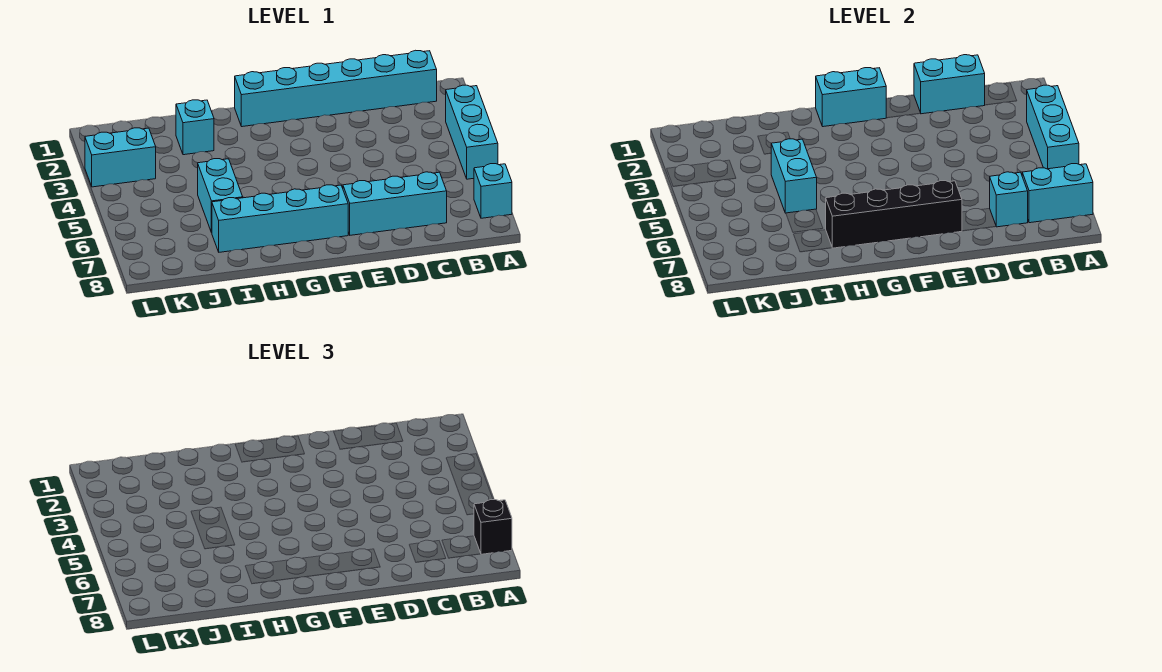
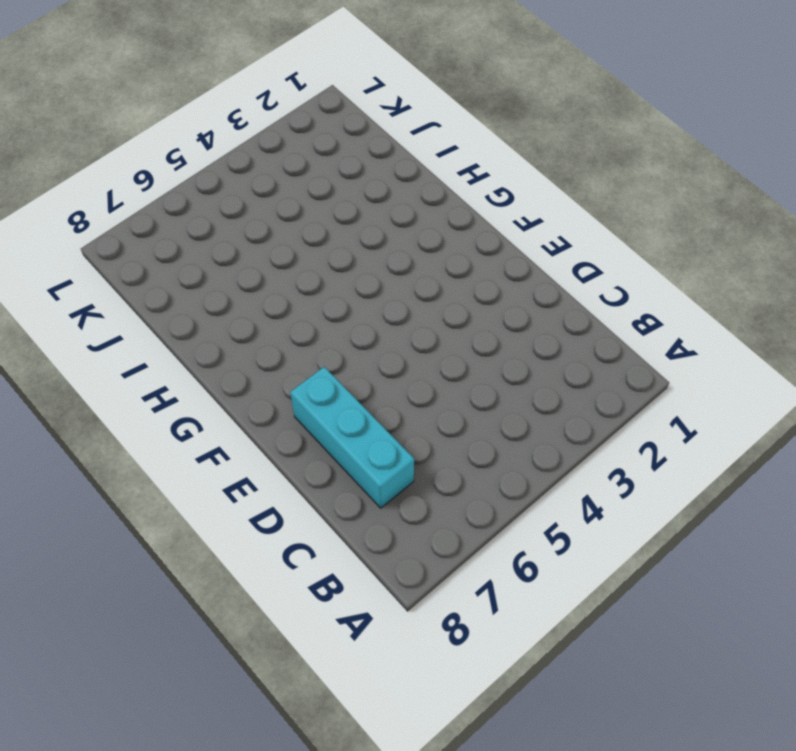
none -> cyan 1x3 brick [446,85,498,179]
none -> cyan 1x1 brick [474,164,512,218]
none -> cyan 1x6 brick [235,50,437,127]

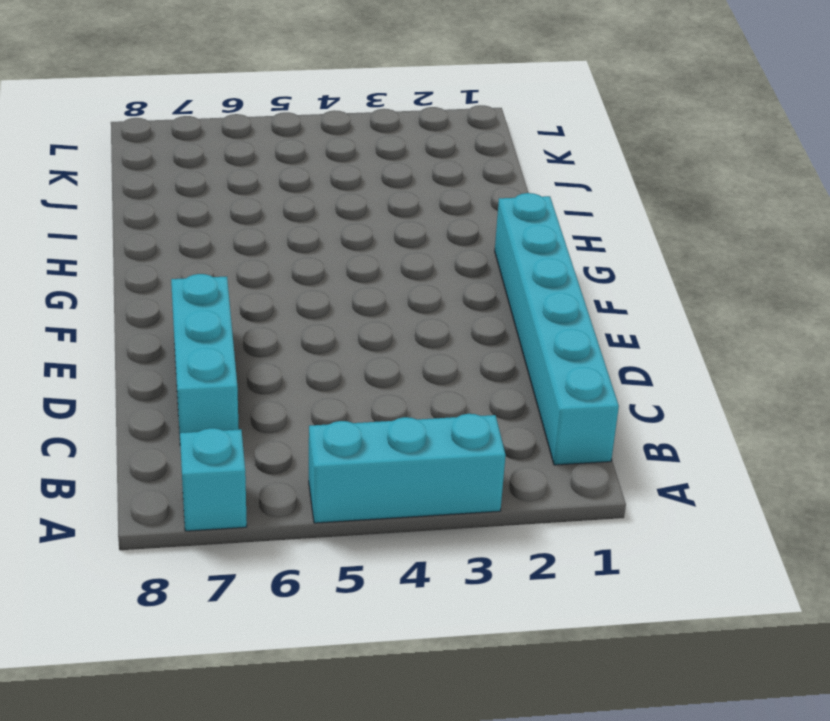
none -> cyan 1x4 brick [212,185,348,252]
none -> cyan 1x1 brick [176,100,214,155]
none -> cyan 1x2 brick [198,159,243,233]

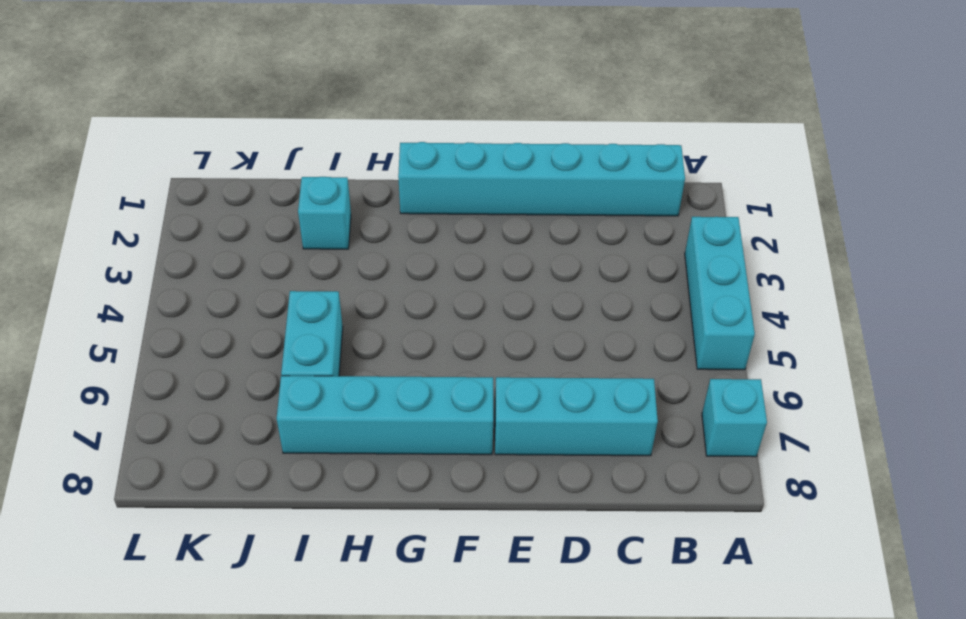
none -> cyan 1x2 brick [85,128,156,187]
none -> cyan 1x3 brick [1027,85,1079,169]
none -> cyan 1x2 brick [1022,164,1093,223]

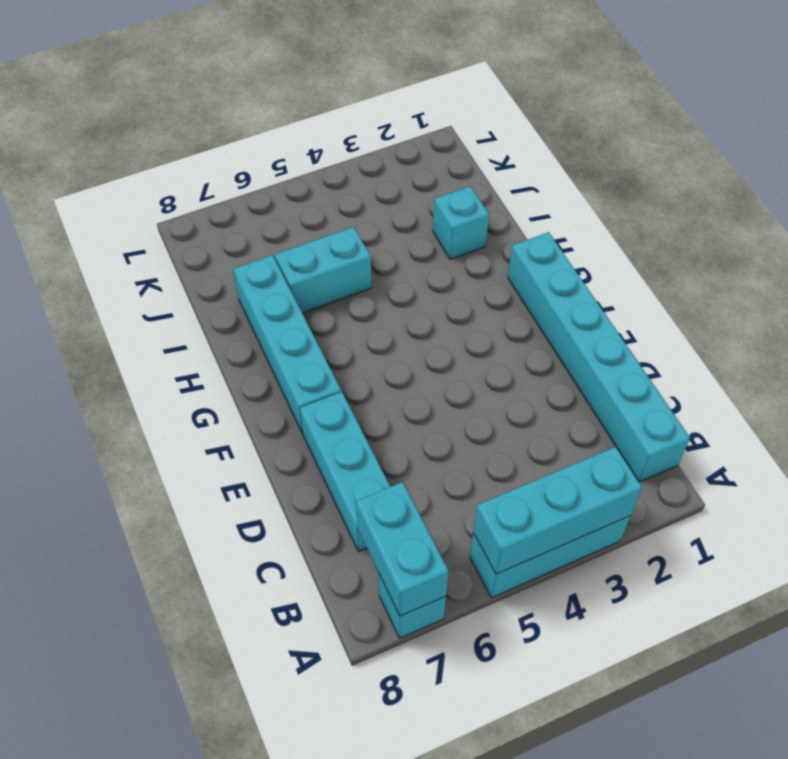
none -> cyan 1x2 brick [85,128,156,187]
none -> cyan 1x2 brick [914,55,985,114]
none -> cyan 1x1 brick [990,172,1028,227]

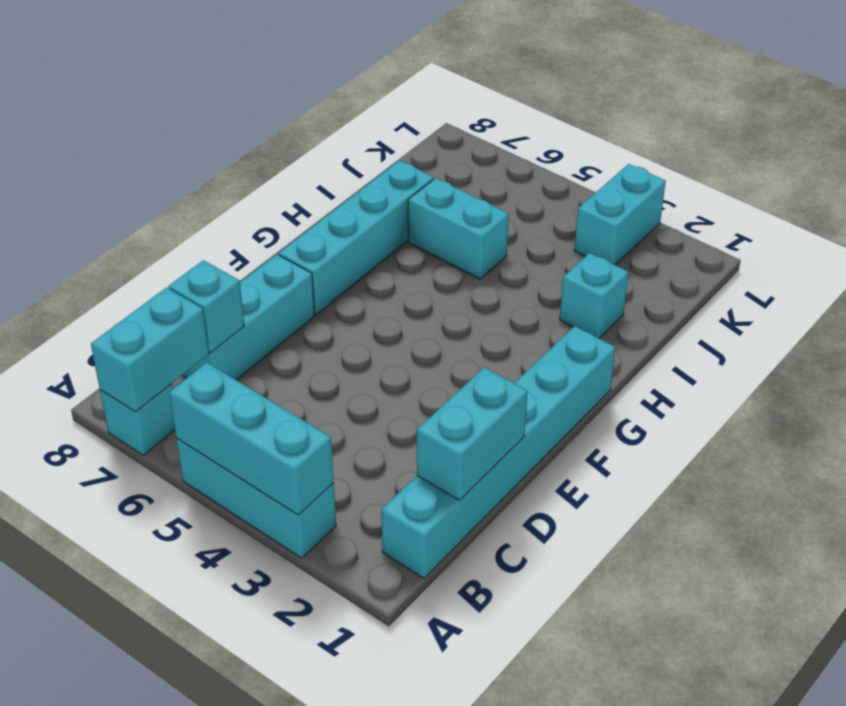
none -> black 1x4 brick [826,181,962,248]
none -> cyan 1x2 brick [816,68,886,127]
none -> cyan 1x2 brick [771,139,817,213]

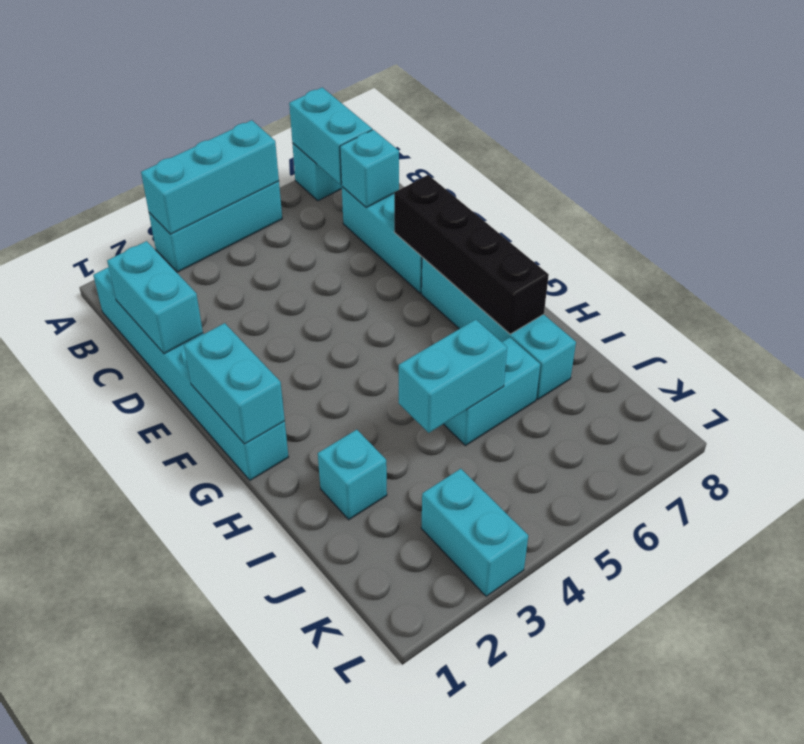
none -> black 1x1 brick [474,500,512,554]

